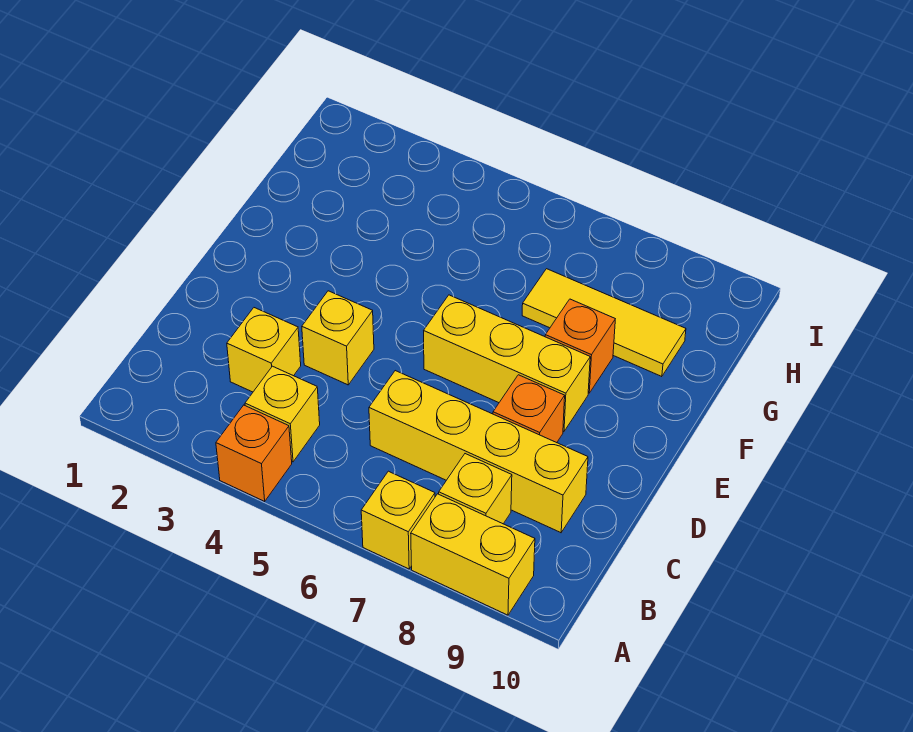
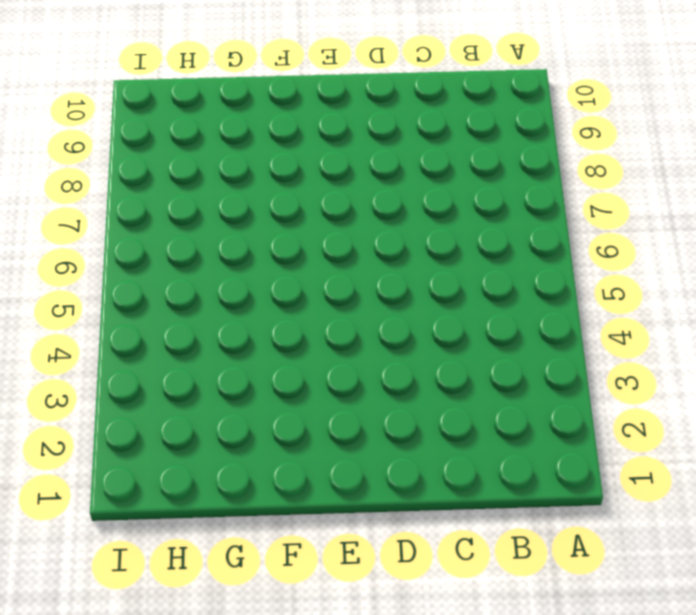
none -> orange 1x1 brick [216,405,292,501]
none -> yellow 1x1 brick [361,471,435,569]
none -> yellow 1x2 brick [411,494,535,615]

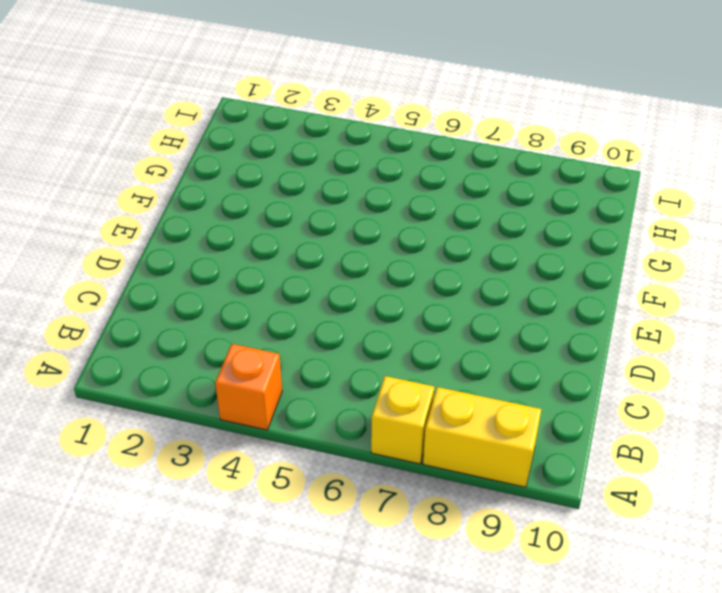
none -> yellow 1x1 brick [245,366,320,462]
none -> yellow 1x1 brick [439,454,512,524]
none -> yellow 1x1 brick [227,308,301,392]

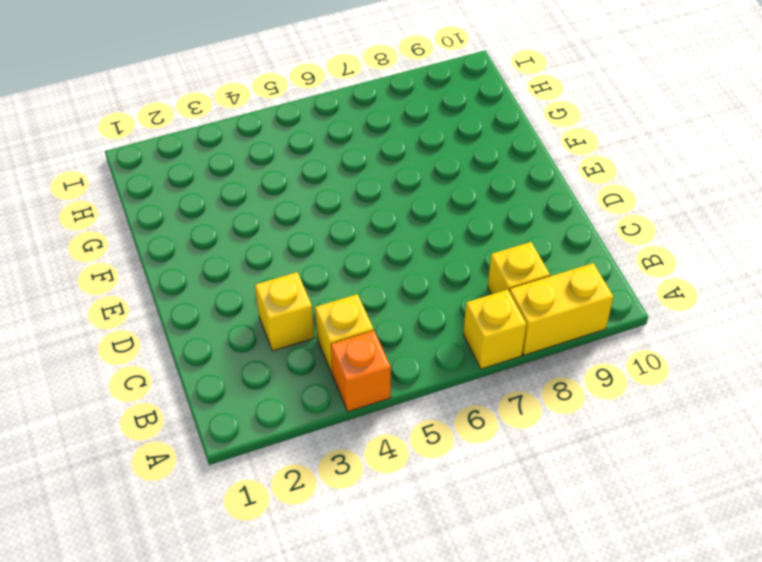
none -> yellow 1x4 brick [369,371,588,533]
none -> yellow 1x1 brick [302,291,374,385]
none -> orange 1x1 brick [493,375,565,443]

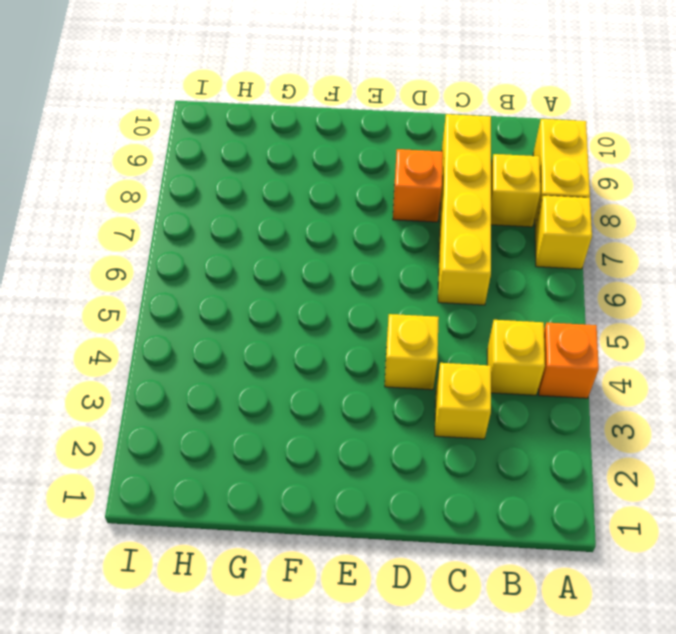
none -> yellow 1x3 brick [424,295,590,432]
none -> orange 1x1 brick [545,299,615,393]
none -> yellow 1x3 tile [522,269,686,377]

